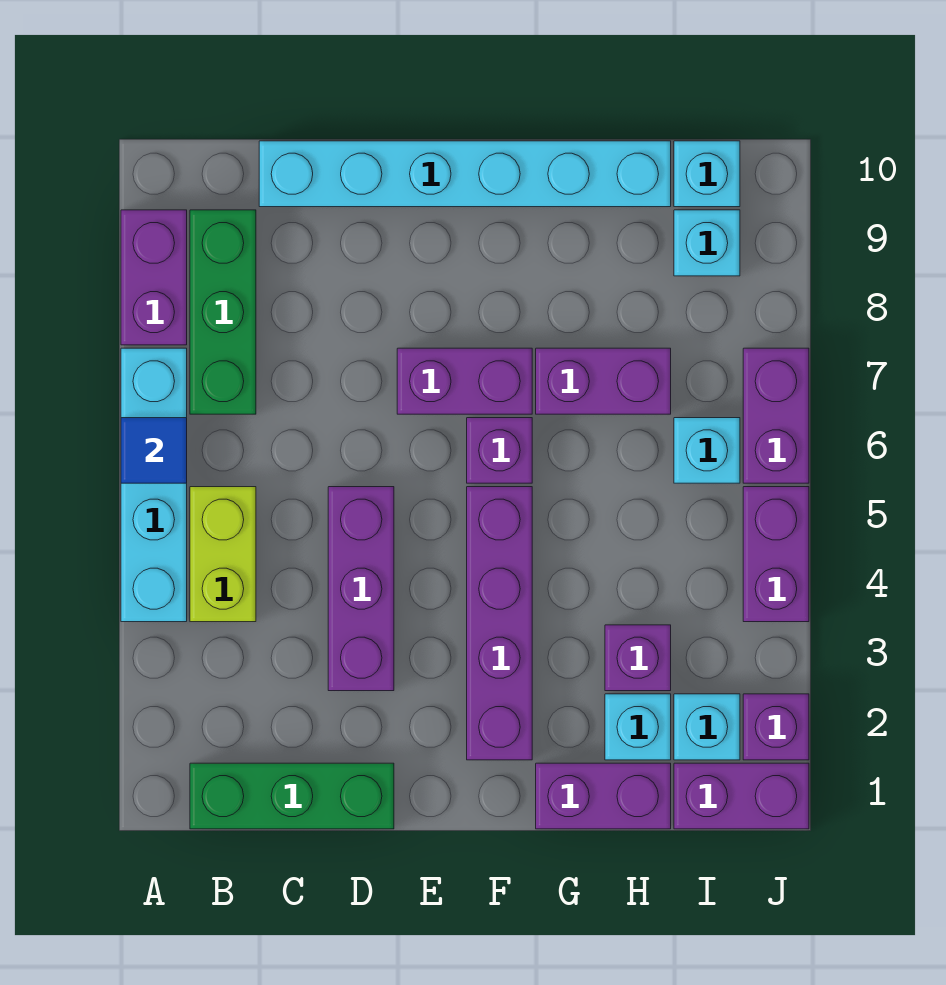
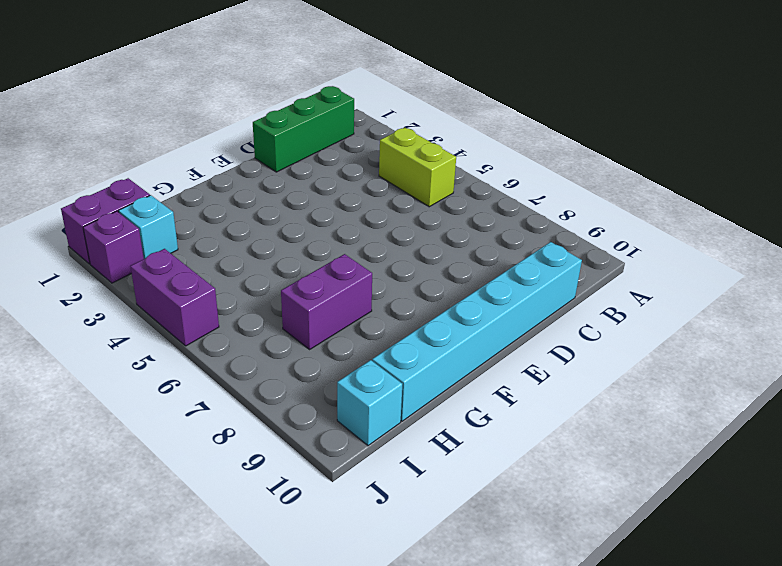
none -> cyan 1x4 brick [121,348,187,622]
none -> purple 1x2 brick [121,210,187,345]
none -> green 1x3 brick [190,210,256,414]

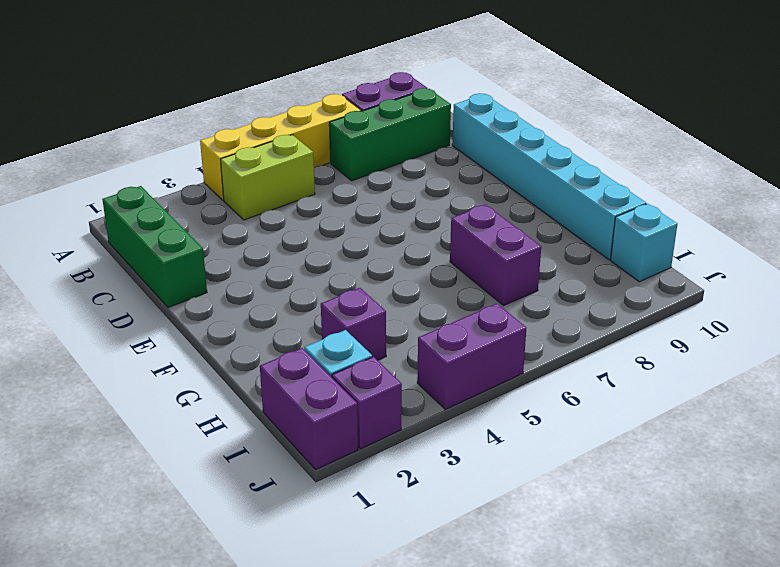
yellow 1x4 brick [200,94,361,200] -> cyan 1x4 brick [121,348,187,622]
none -> purple 1x3 brick [328,487,394,691]
none -> purple 1x2 brick [397,348,532,414]
none -> purple 1x4 brick [467,487,532,760]

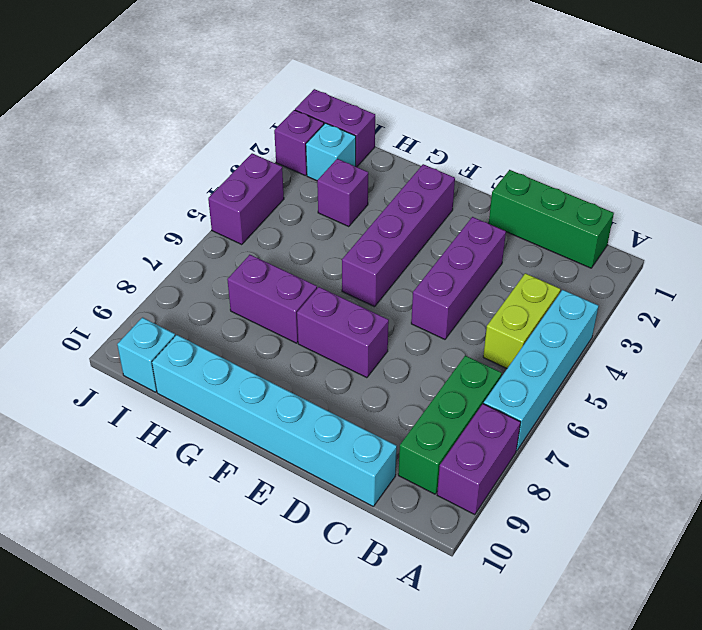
none -> purple 1x1 brick [467,418,532,483]
none -> purple 1x2 brick [536,763,671,829]
none -> cyan 1x1 brick [605,694,671,760]

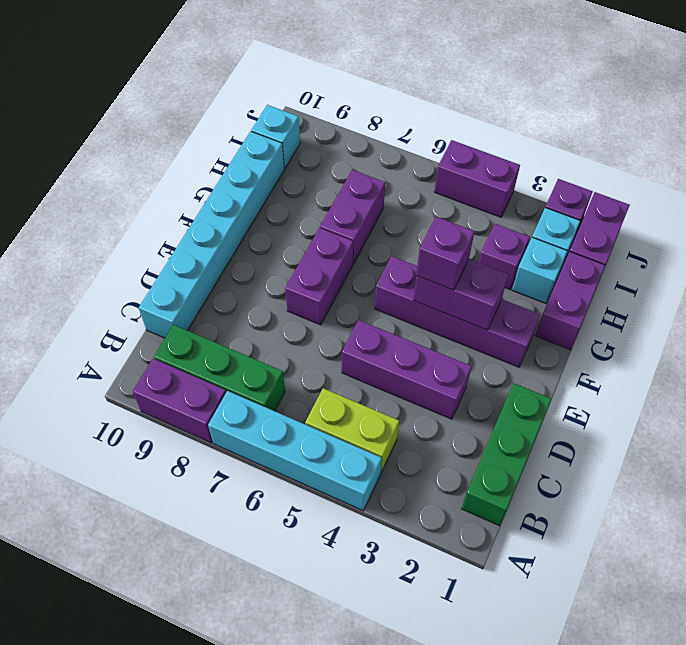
purple 1x2 brick [413,259,509,330] -> purple 1x2 brick moved to [743,348,809,483]
purple 1x1 brick [416,217,474,290] -> purple 1x1 brick moved to [467,418,532,483]
none -> cyan 1x1 brick [674,418,740,483]
none -> cyan 1x1 brick [674,210,740,276]
none -> blue 1x1 tile [121,418,187,483]

